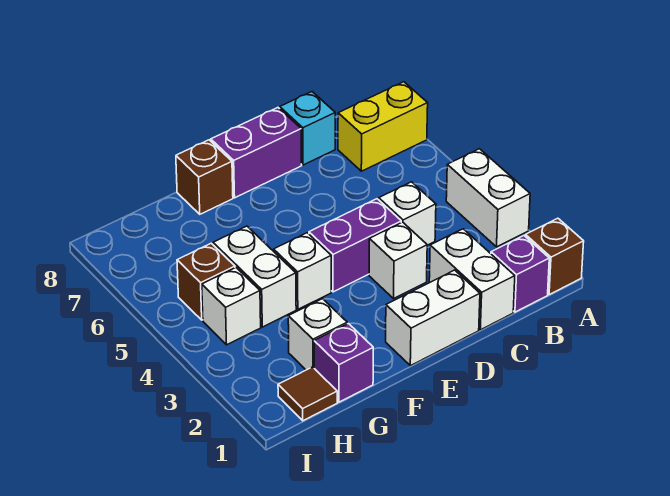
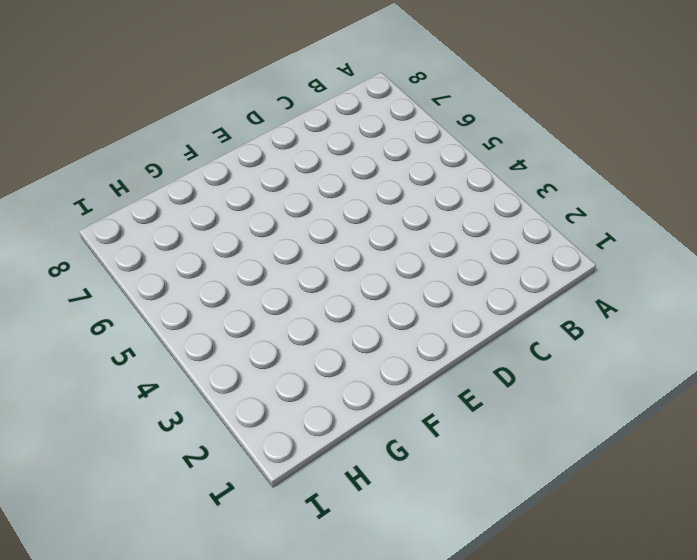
none -> brown 1x1 brick [525,218,584,294]
none -> white 1x2 brick [446,149,530,247]
none -> yellow 1x2 brick [338,82,428,171]

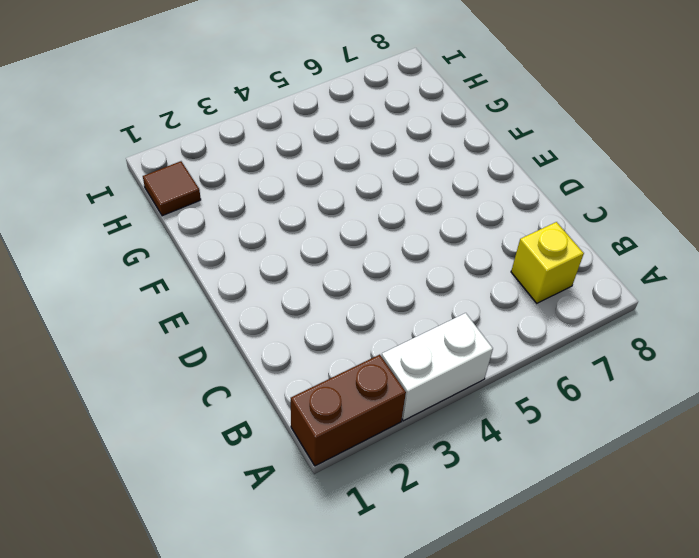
brown 1x2 brick [291,355,406,466] -> brown 1x1 brick [525,218,584,294]
yellow 1x1 brick [511,222,584,303] -> yellow 1x2 brick [338,82,428,171]
none -> purple 1x1 brick [491,236,549,312]
none -> white 1x2 brick [429,229,515,330]
none -> white 1x1 brick [379,182,436,245]

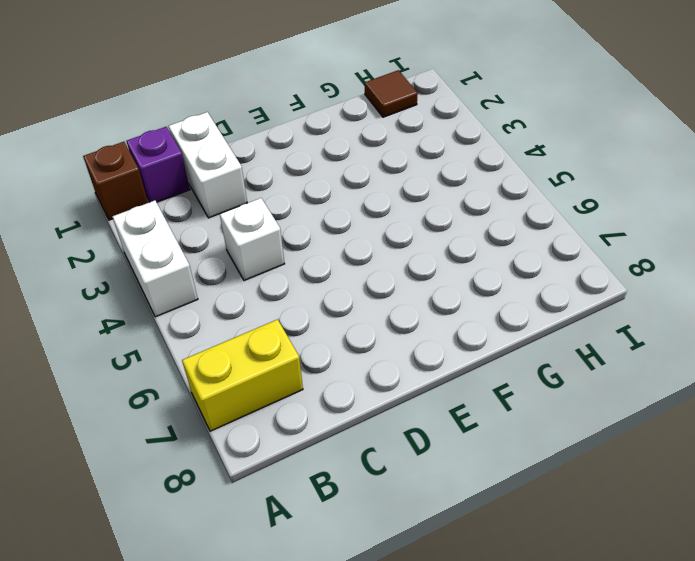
none -> cyan 1x1 brick [280,92,335,165]
none -> white 1x2 brick [386,270,480,366]
none -> white 1x1 brick [369,222,427,299]

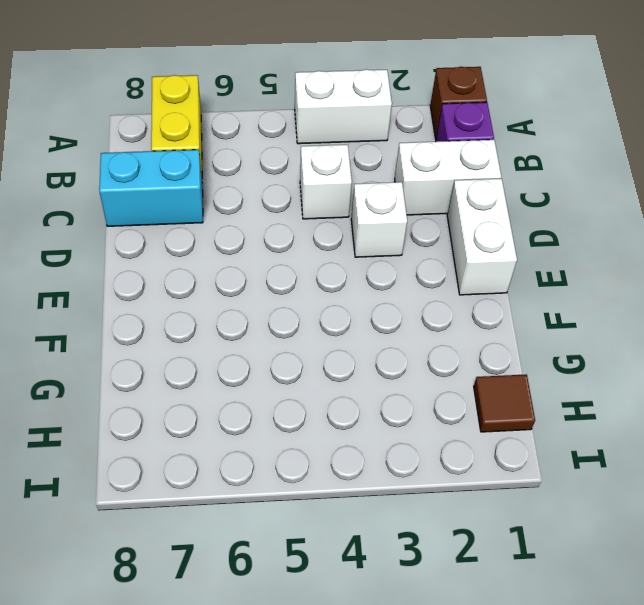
cyan 1x2 brick [99,150,203,226] -> cyan 1x1 brick [280,92,335,165]
none -> purple 1x2 brick [309,199,401,292]
none -> purple 1x2 brick [211,108,302,198]
none -> white 1x1 brick [274,233,331,309]

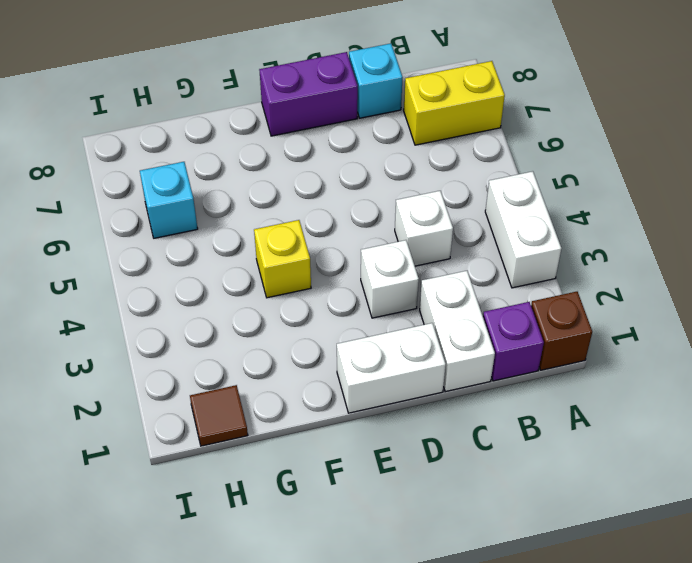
yellow 1x1 brick [254,220,311,298] -> white 1x1 brick [274,233,331,309]
cyan 1x1 brick [140,162,198,238] -> none
none -> purple 1x2 brick [309,199,401,292]
none -> brown 1x1 brick [176,140,233,214]
none -> purple 1x1 brick [314,324,373,402]

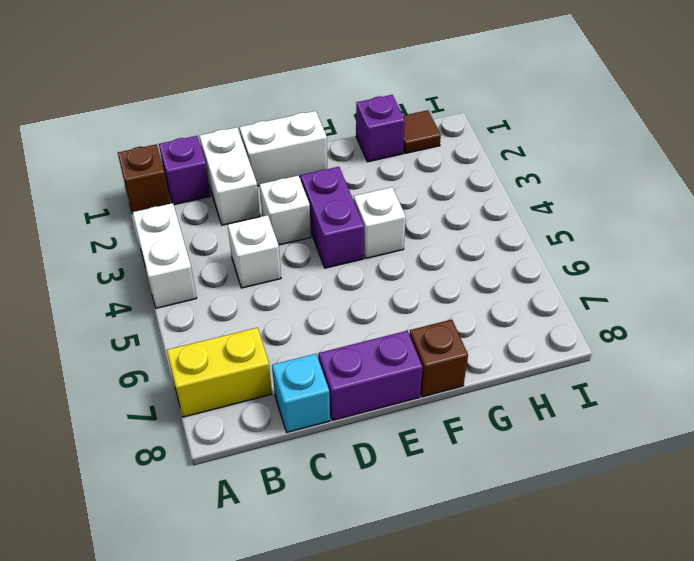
purple 1x2 brick [301,167,364,268] -> purple 1x2 brick turned to [309,199,401,292]
none -> white 1x1 brick [288,299,347,370]
none -> white 1x2 brick [213,226,296,327]
none -> white 1x1 brick [202,268,261,345]

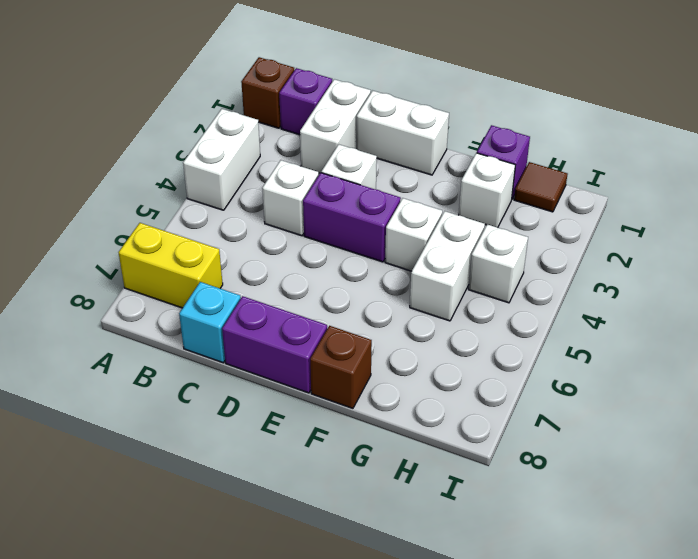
none -> brown 1x1 brick [177,243,235,320]

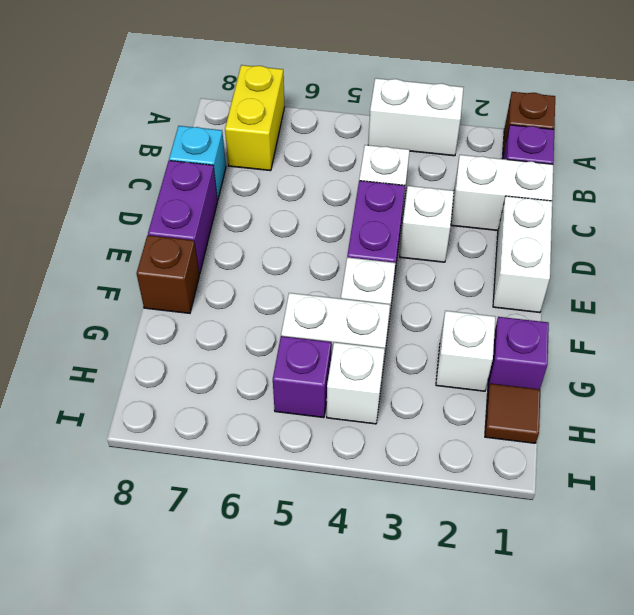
purple 1x1 brick [273,336,331,418] -> brown 1x1 brick [177,243,235,320]

